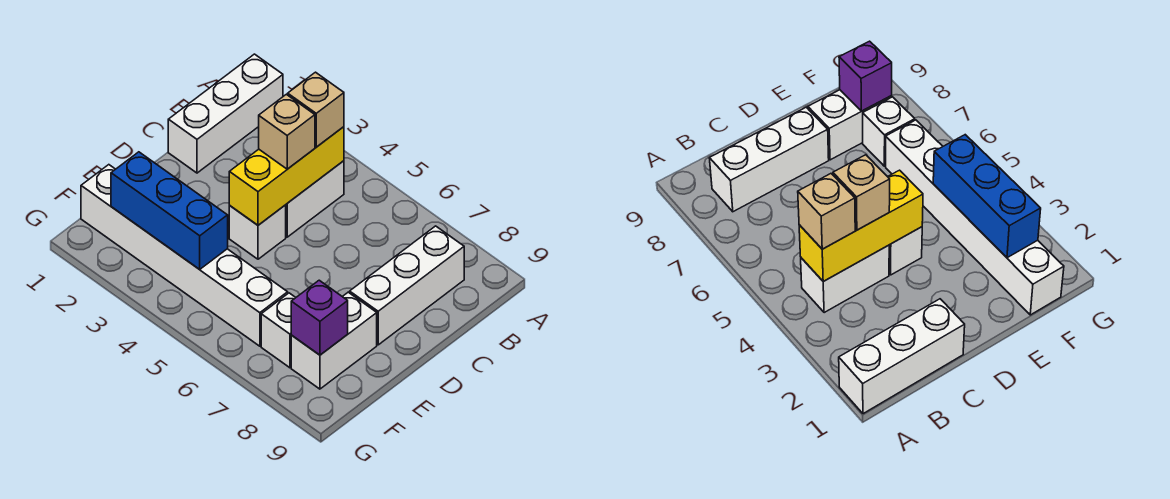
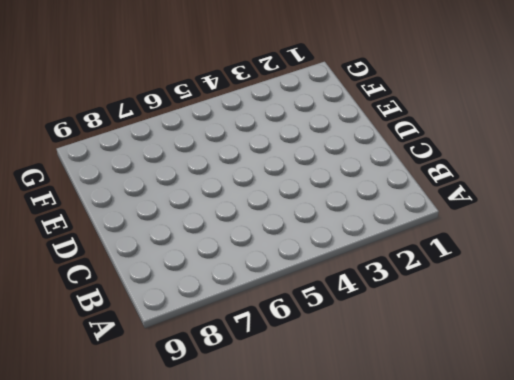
none -> white 1x3 brick [168,54,283,173]
none -> white 1x2 brick [286,161,344,237]
none -> white 1x3 brick [350,226,464,345]

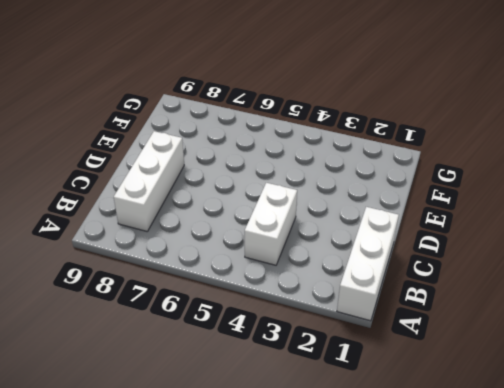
none -> white 1x1 brick [229,205,286,259]
none -> white 1x2 brick [291,292,377,389]
none -> white 1x6 brick [81,165,288,346]

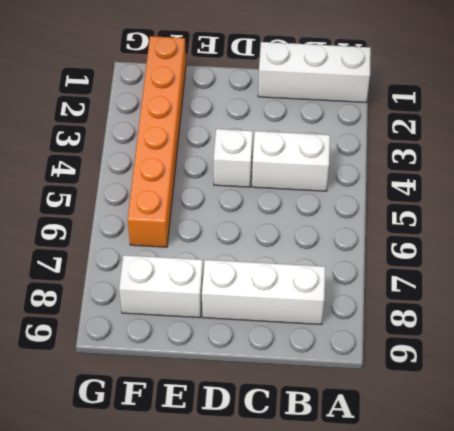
orange 1x6 brick [128,36,186,247] -> white 1x6 brick [81,165,288,346]
none -> white 1x1 brick [261,293,296,368]
none -> yellow 1x3 brick [229,127,344,225]
none -> blue 1x3 brick [111,152,228,269]

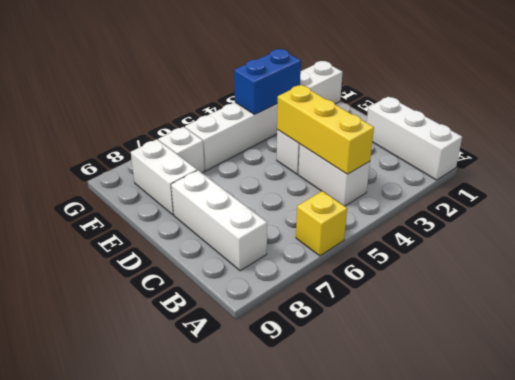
yellow 1x1 brick [296,191,347,256] -> none
blue 1x2 brick [234,49,301,114] -> blue 1x3 brick [111,152,228,269]
none -> purple 1x1 brick [291,280,348,355]
none -> tan 1x1 brick [288,72,344,147]
none -> tan 1x1 brick [259,94,315,169]

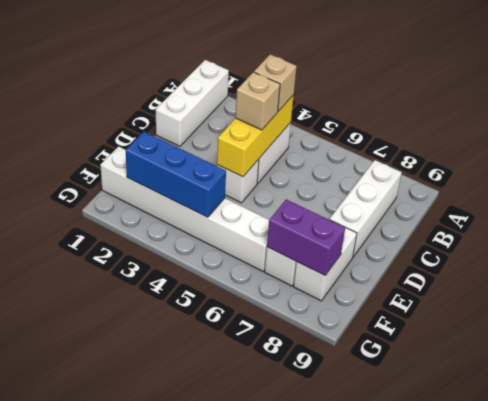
purple 1x2 brick [267,199,345,275] -> purple 1x1 brick [291,280,348,355]

